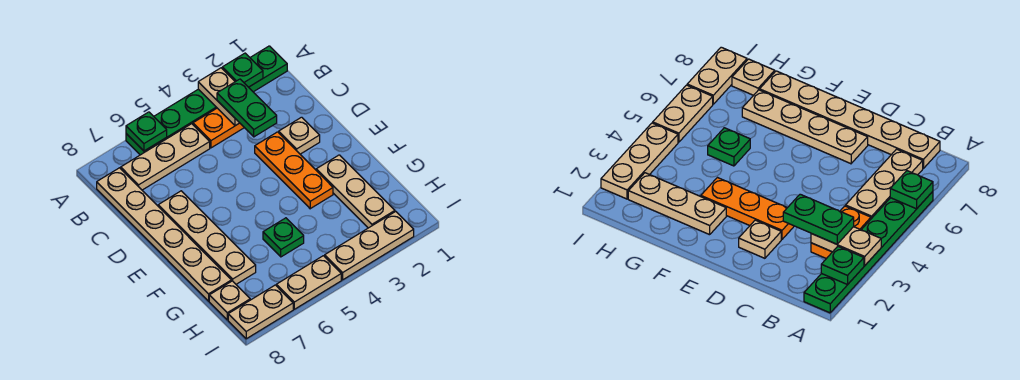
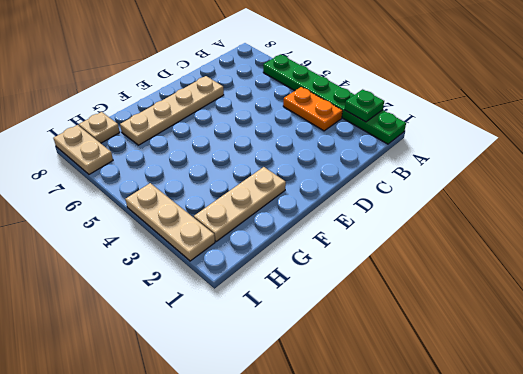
none -> tan 1x3 plate [121,124,210,190]
none -> tan 1x6 plate [97,168,231,301]
none -> tan 1x1 plate [279,117,320,154]

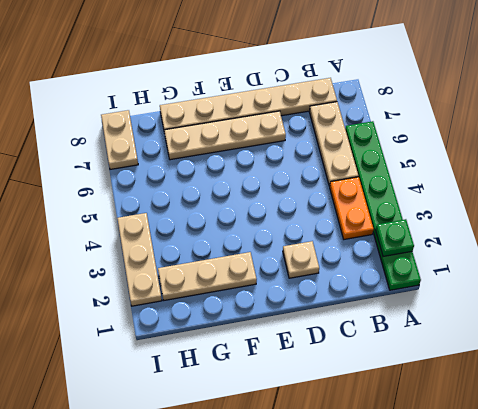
none -> orange 1x3 plate [255,132,333,209]
none -> green 1x1 plate [263,218,304,257]
none -> tan 1x1 plate [209,281,250,320]

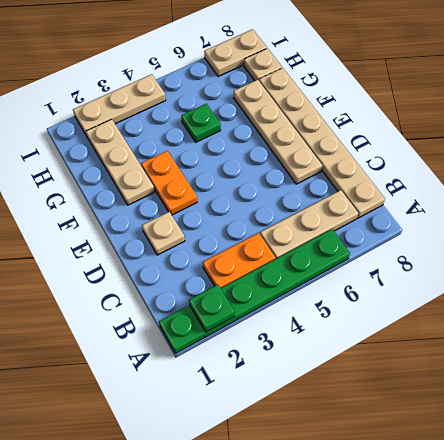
orange 1x2 plate [141,151,197,215] -> orange 1x3 plate [255,132,333,209]
none -> tan 1x2 plate [276,256,341,309]
none -> tan 1x2 plate [198,68,239,126]
none -> green 1x1 plate [126,112,167,151]

